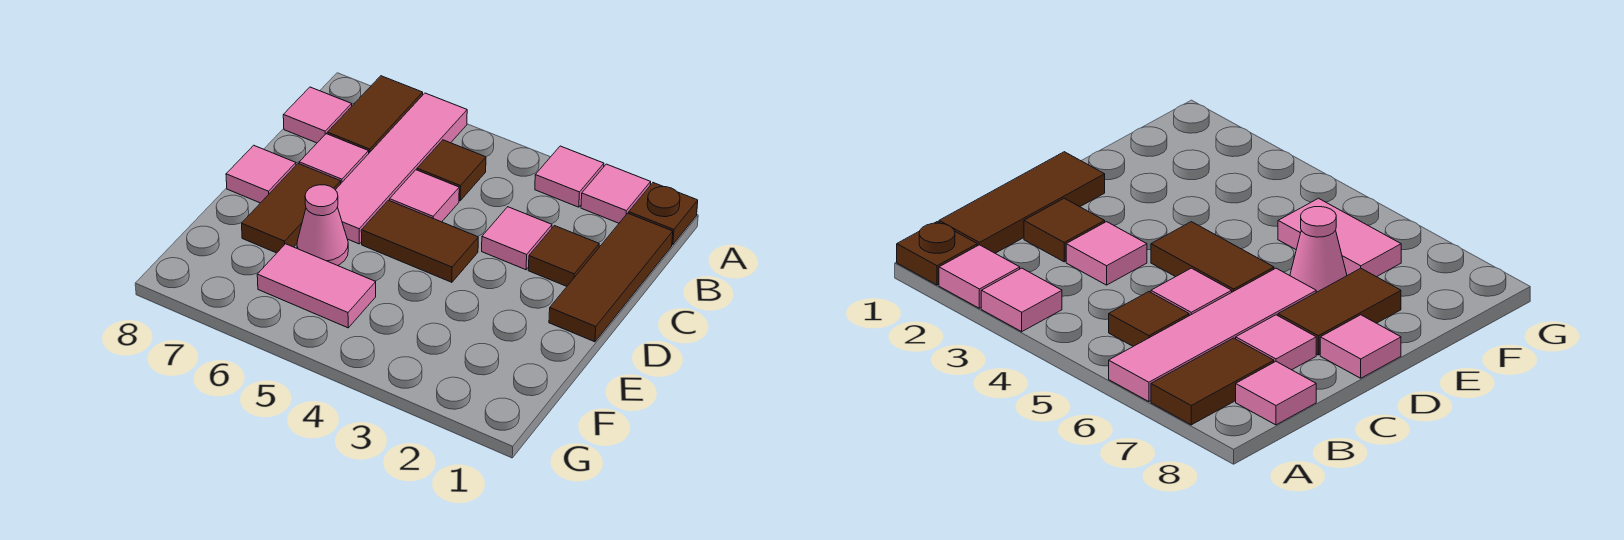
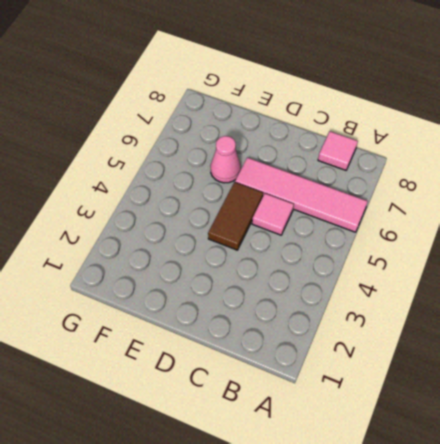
none -> brown 1x1 plate [629,183,698,245]
none -> pink 1x1 tile [581,164,651,223]
none -> pink 1x1 tile [535,146,604,207]

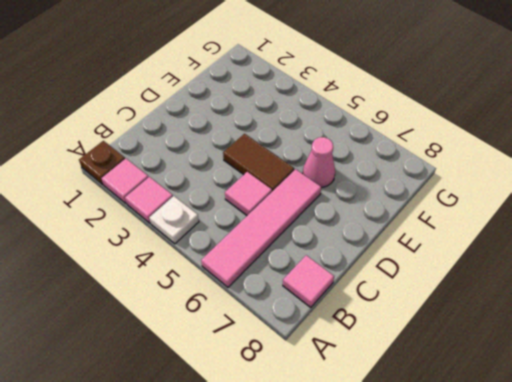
white 1x1 plate [149,196,199,244] -> none
none -> brown 1x2 tile [327,76,423,153]
none -> brown 1x3 tile [549,213,673,342]
none -> brown 1x1 tile [417,140,486,201]

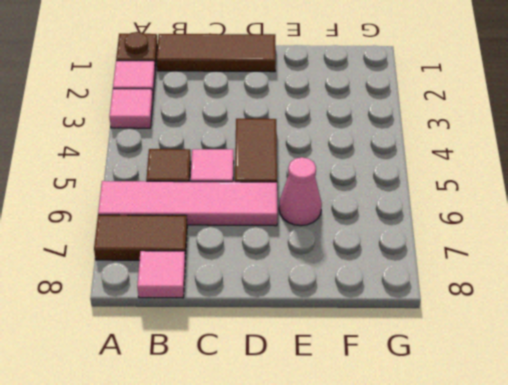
none -> brown 1x1 tile [528,226,599,286]
none -> pink 1x1 tile [482,207,552,270]
none -> pink 1x1 tile [299,134,369,183]

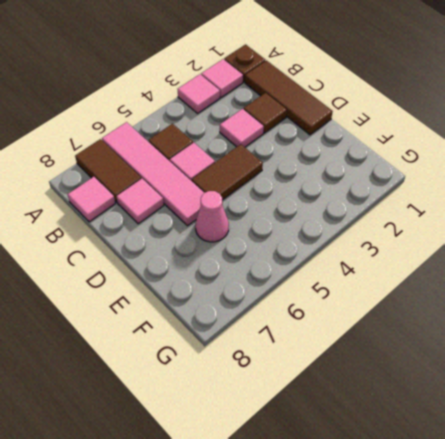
none -> brown 1x2 tile [242,164,341,253]
none -> pink 1x1 tile [226,145,296,203]
none -> pink 1x2 tile [257,244,376,328]

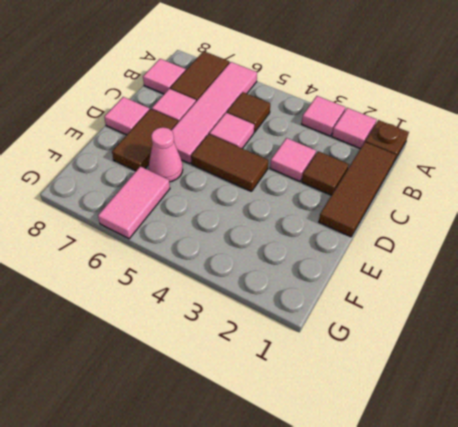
pink 1x2 tile [98,166,170,239] -> pink 1x2 tile turned to [257,244,376,328]

